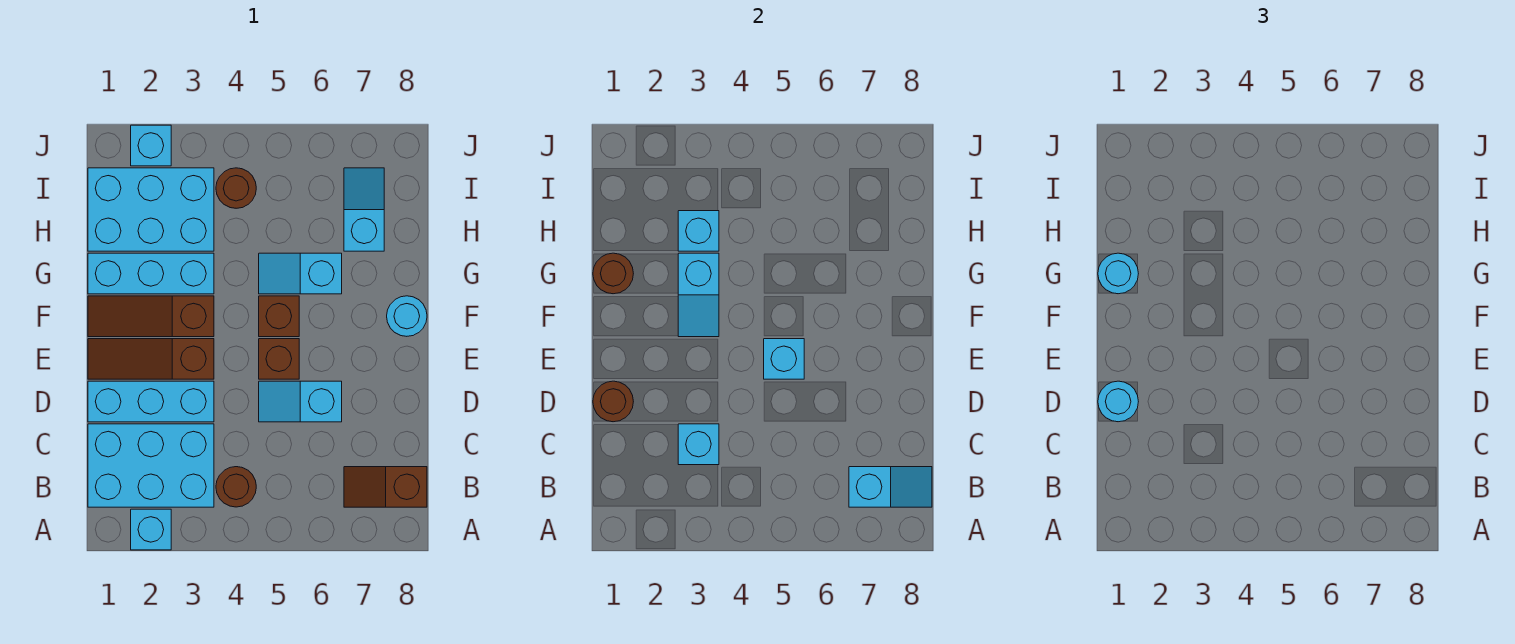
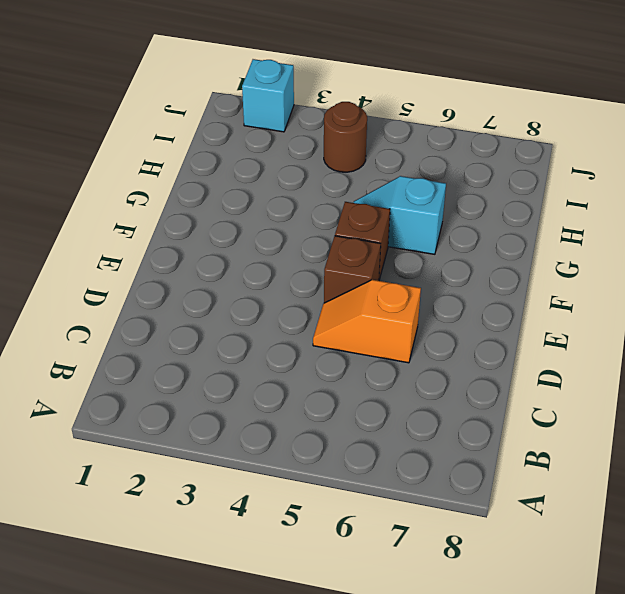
orange 1x2 slope [313,280,421,363] -> cyan 1x2 slope [259,381,342,422]
none -> cyan 1x1 brick [131,509,171,550]
none -> cyan 2x3 brick [88,424,214,507]
none -> brown 1x1 round brick [216,467,256,507]

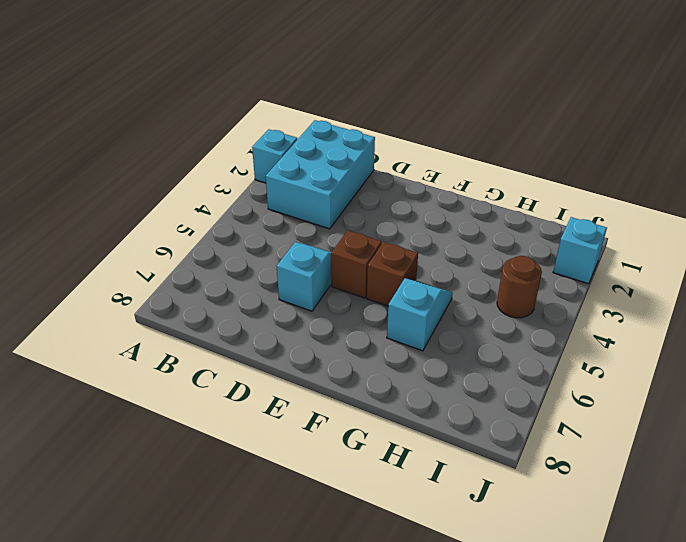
none -> brown 1x1 round brick [216,467,256,507]
none -> brown 1x2 slope [344,467,427,507]
none -> cyan 1x3 brick [88,381,214,422]

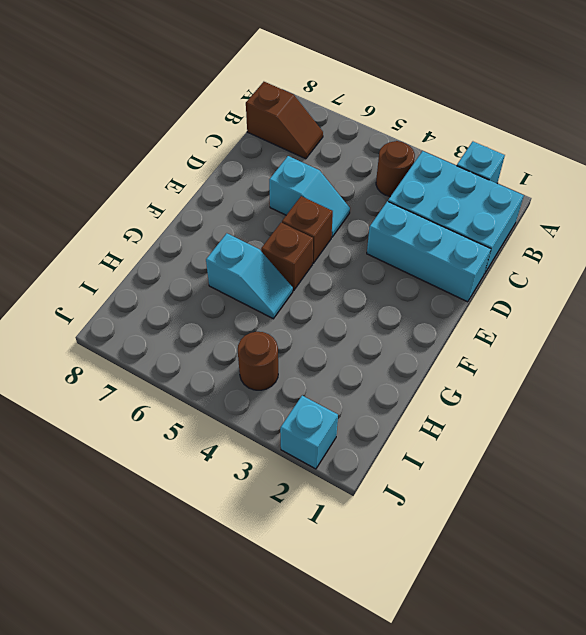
none -> brown 1x3 slope [88,339,214,379]
none -> brown 1x3 slope [88,296,214,337]
none -> cyan 1x1 round brick [387,296,427,336]

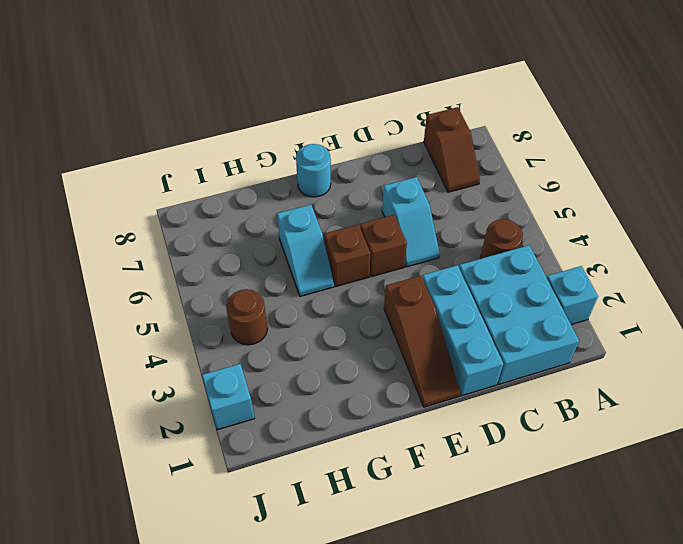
none -> brown 1x3 slope [88,296,214,337]
none -> cyan 1x3 brick [88,253,214,294]
none -> cyan 2x3 brick [88,168,214,251]

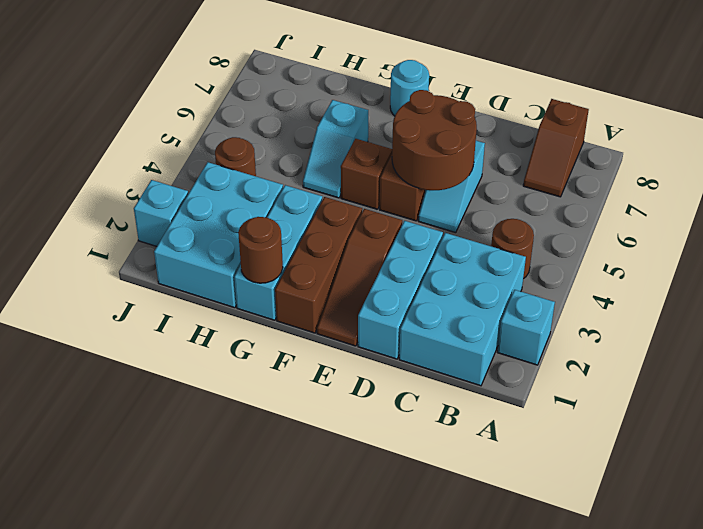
brown 2x2 round brick [392,90,477,190] -> cyan 1x1 brick [764,339,804,379]
brown 1x3 brick [275,197,362,333] -> brown 1x3 slope [88,296,214,337]
none -> cyan 1x2 slope [344,168,384,251]
none -> cyan 1x2 slope [849,467,932,507]
none -> cyan 1x1 brick [678,424,719,465]

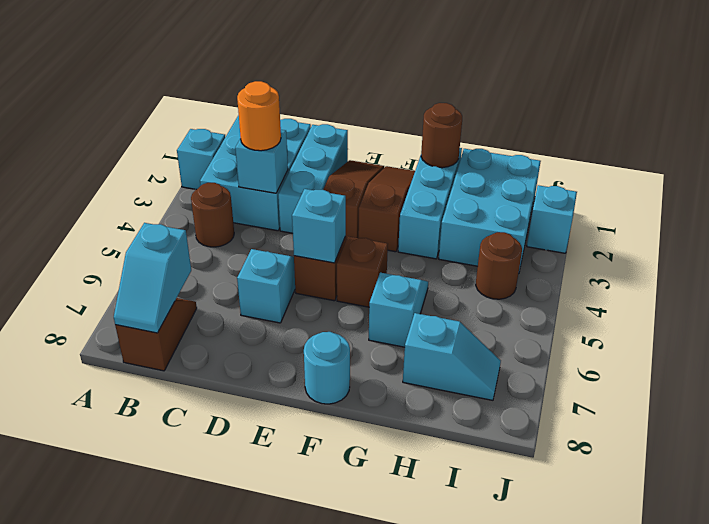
orange 1x1 round brick [237,81,281,151] -> none
none -> brown 1x1 round brick [593,381,633,422]
none -> cyan 1x2 slope [678,253,719,337]
none -> cyan 1x1 brick [678,211,719,251]

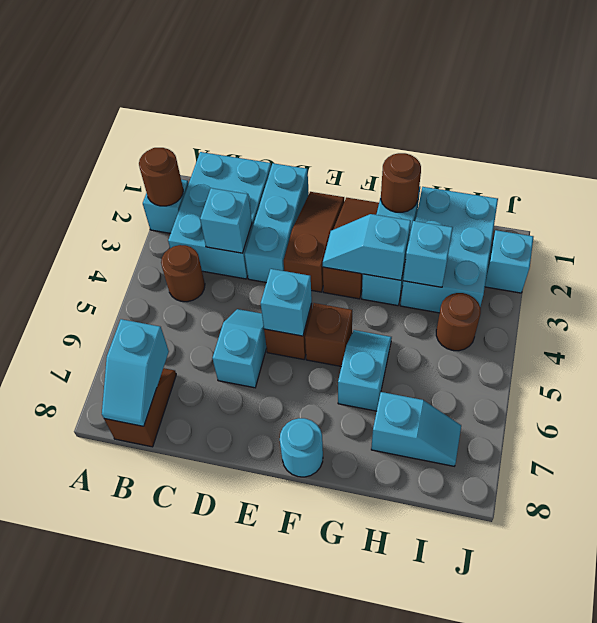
brown 1x1 round brick [139,148,183,206] -> brown 1x1 round brick moved to [593,381,633,422]
none -> cyan 1x1 round brick [1098,381,1138,422]
none -> cyan 1x1 round brick [1098,253,1138,294]

